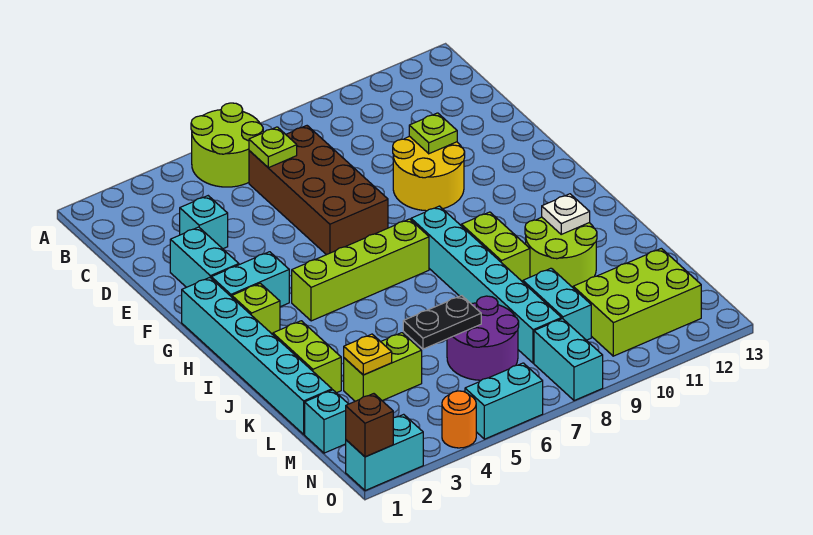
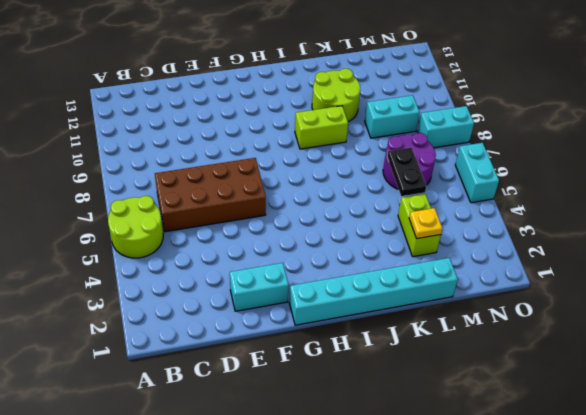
none -> cyan 1x1 brick [180,196,228,249]
none -> yellow 2x2 round brick [393,136,465,211]
none -> cyan 1x2 brick [211,252,289,307]

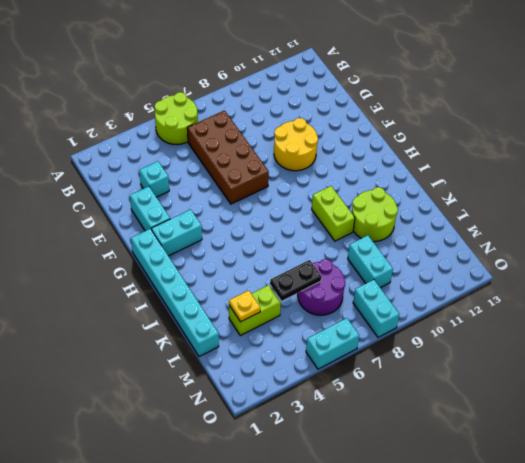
none -> lime 1x1 brick [232,283,280,334]
none -> lime 1x4 brick [292,219,429,321]
none -> cyan 1x6 brick [411,206,562,363]

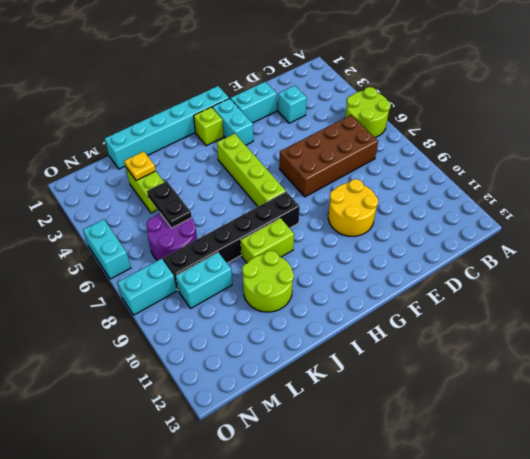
black 1x6 brick [163,192,300,290] -> cyan 1x6 brick [411,206,562,363]
none -> lime 1x2 brick [273,321,341,393]
none -> cyan 1x1 brick [305,390,348,453]
none -> lime 2x3 brick [573,248,701,356]

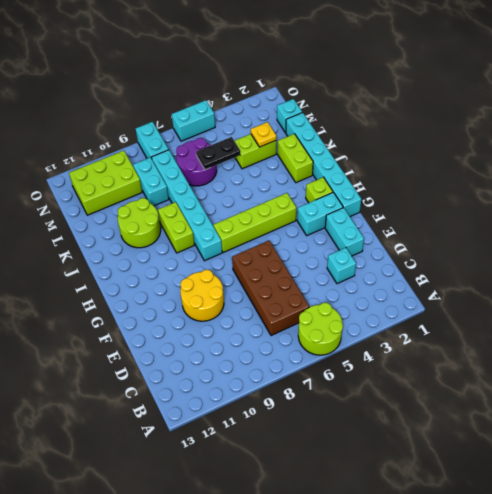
none -> cyan 1x2 brick [346,414,423,491]
none -> orange 1x1 round brick [442,391,476,448]
none -> lime 1x1 plate [249,127,297,168]

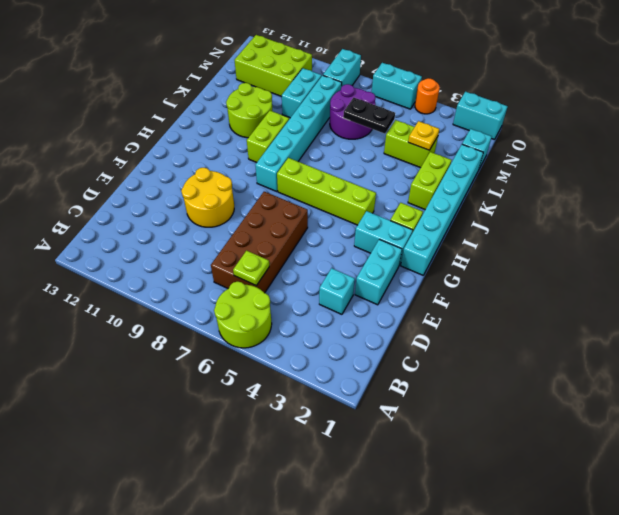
none -> lime 1x1 plate [409,113,457,154]
none -> white 1x1 plate [542,194,590,234]
none -> brown 1x1 brick [346,394,393,457]

